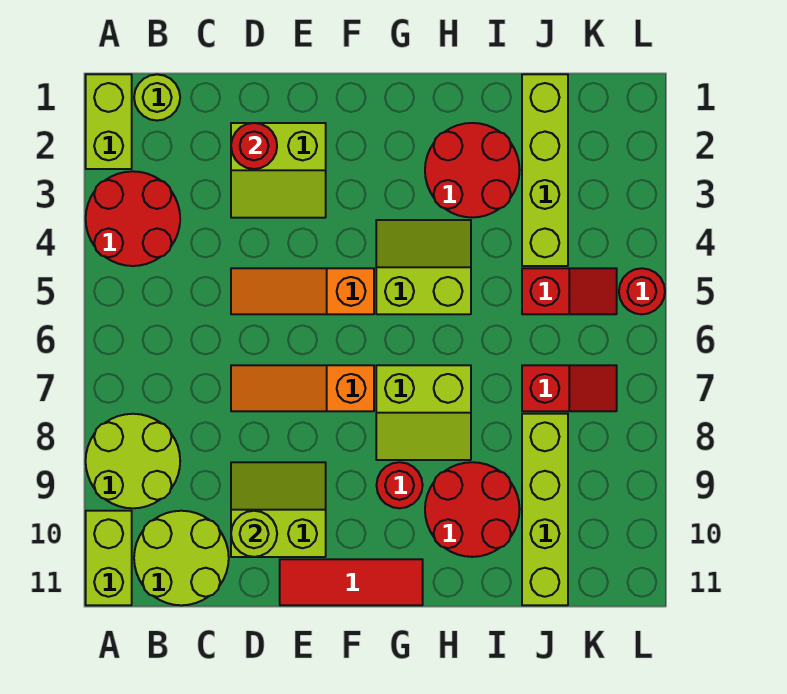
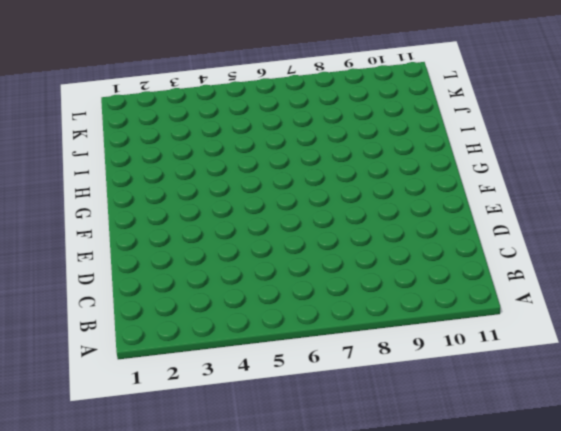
none -> lime 1x2 brick [86,74,132,169]
none -> red 2x2 round brick [86,171,180,266]
none -> lime 2x2 round brick [86,414,180,508]

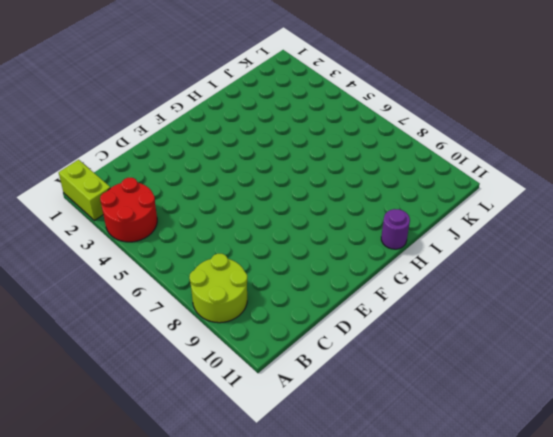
purple 1x1 round brick [381,209,410,249] -> none
none -> lime 1x2 brick [86,511,132,605]
none -> lime 1x1 round brick [134,74,180,121]
none -> lime 2x2 round brick [134,511,229,605]

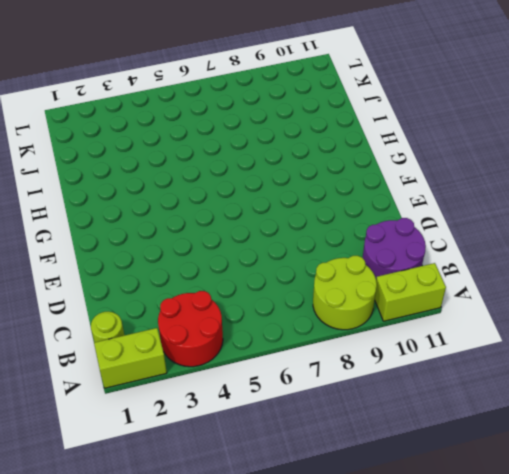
purple 2x2 round brick [363,218,426,278] -> lime 2x2 round brick [134,511,229,605]
none -> lime 2x2 slope [231,123,326,218]
none -> orange 1x3 slope [231,268,374,314]
none -> orange 1x3 slope [231,365,374,411]

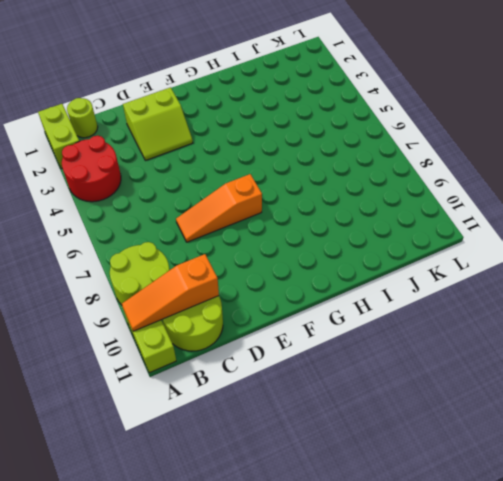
orange 1x3 slope [122,254,219,331] -> orange 1x3 slope moved to [231,268,374,314]
none -> lime 2x2 slope [231,462,326,557]
none -> red 1x3 tile [280,559,423,605]
none -> lime 2x2 slope [376,220,471,314]

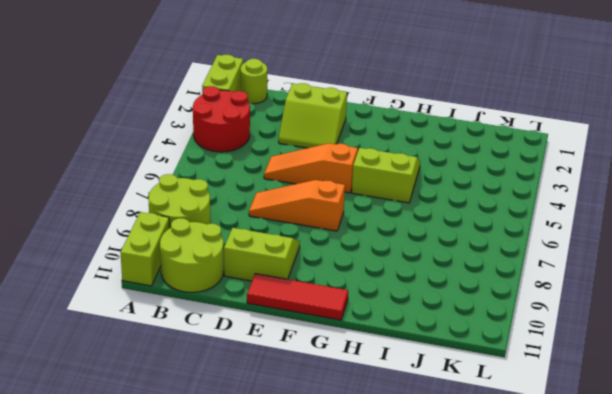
none -> lime 2x2 slope [376,365,471,460]
none -> red 1x1 round brick [376,462,423,508]
none -> red 2x2 round brick [425,123,520,218]

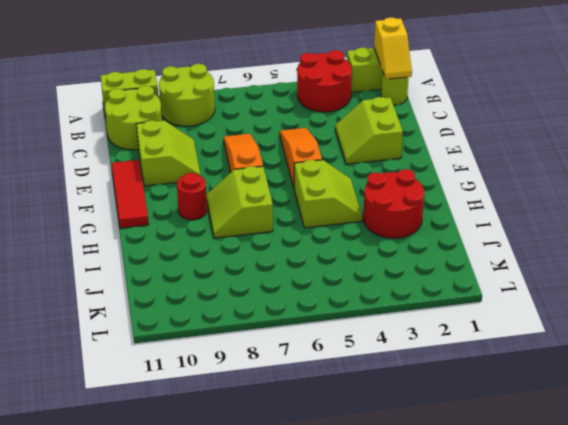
yellow 1x2 slope [374,17,412,79] -> none
none -> red 2x2 round brick [425,462,520,557]
none -> lime 1x4 brick [522,74,568,266]
none -> red 1x2 slope [522,268,617,314]

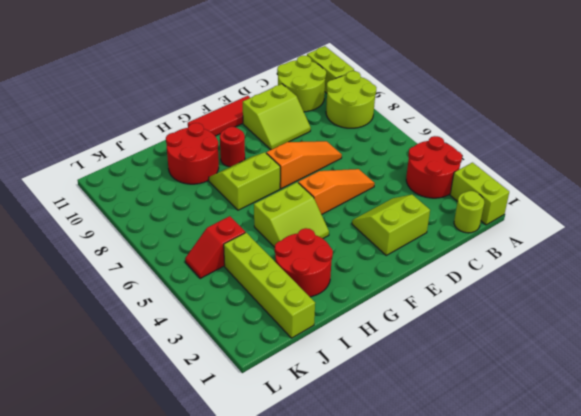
none -> red 1x2 slope [522,365,617,411]
none -> lime 1x4 brick [522,414,568,605]
none -> red 1x1 round brick [619,268,665,314]

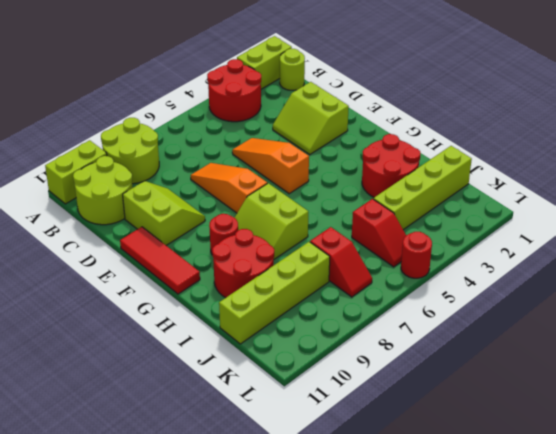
none -> lime 2x2 slope [376,220,471,314]
none -> red 1x1 round brick [231,123,277,169]
none -> lime 1x1 round brick [231,511,277,557]

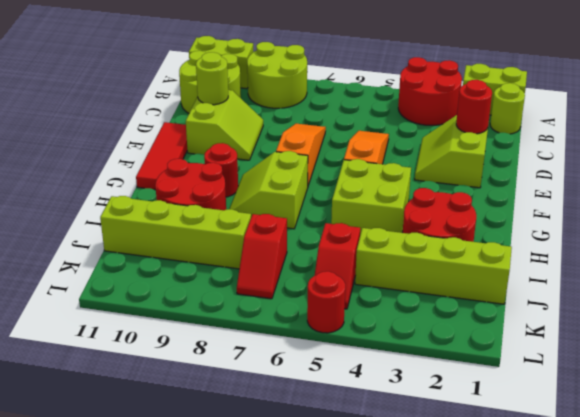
lime 2x2 brick [331,159,411,235] -> lime 2x2 slope [376,220,471,314]

